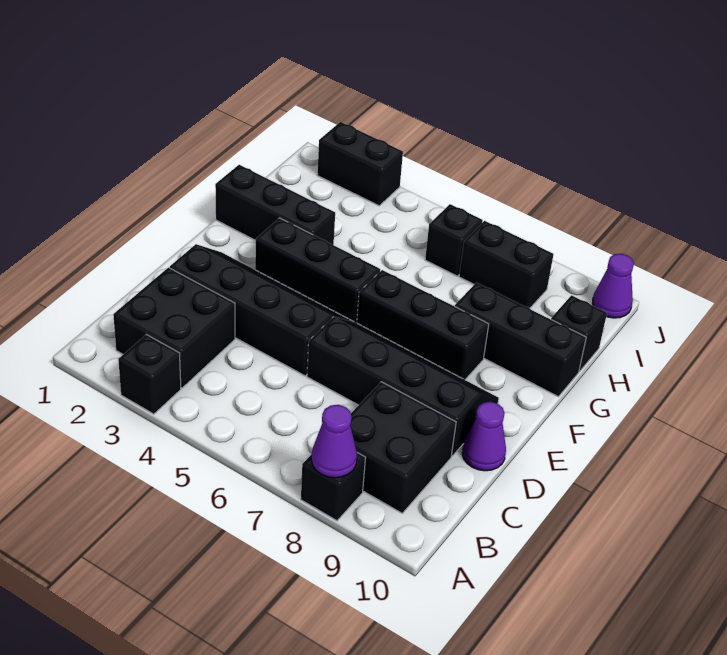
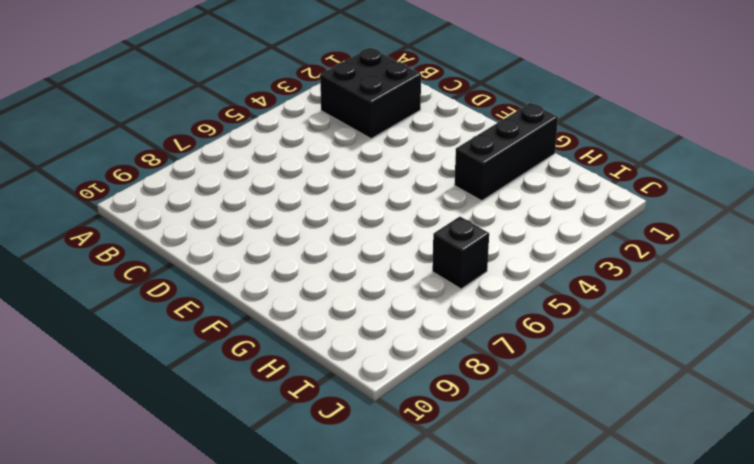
none -> black 1x1 brick [118,334,181,414]
none -> black 1x1 brick [301,453,366,521]
none -> black 2x2 brick [350,382,456,513]

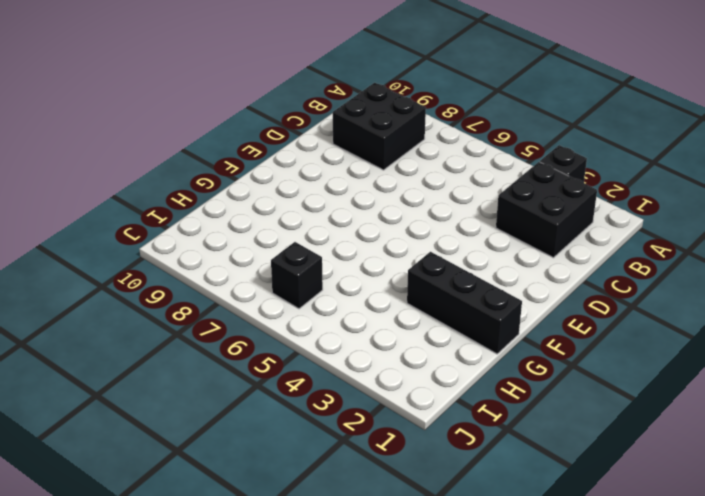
none -> black 1x1 brick [301,453,366,521]
none -> black 2x4 slope [170,244,353,376]
none -> black 2x4 slope [307,317,499,456]

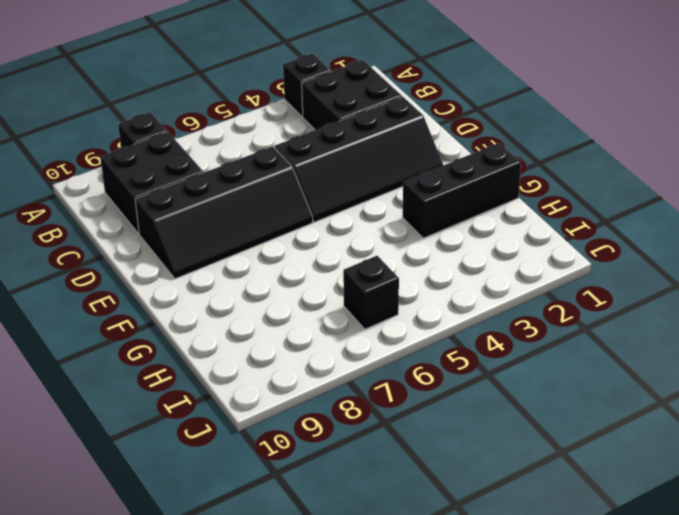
none -> purple 1x1 cone [462,402,506,471]
none -> black 1x3 brick [255,218,380,323]
none -> black 1x3 brick [357,270,489,380]

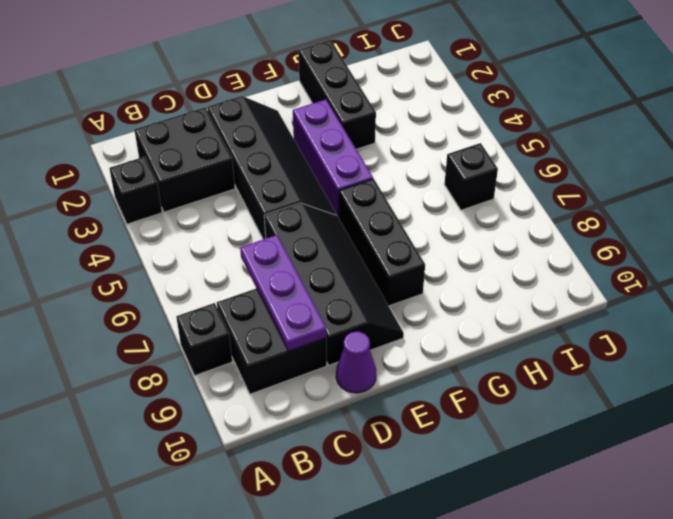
purple 1x3 plate [240,235,327,351] -> none
purple 1x3 brick [293,99,373,218] -> black 1x3 brick [255,218,380,323]
none -> black 1x3 brick [455,283,586,397]
none -> black 1x1 brick [551,295,607,371]
none -> black 1x2 brick [459,221,554,308]

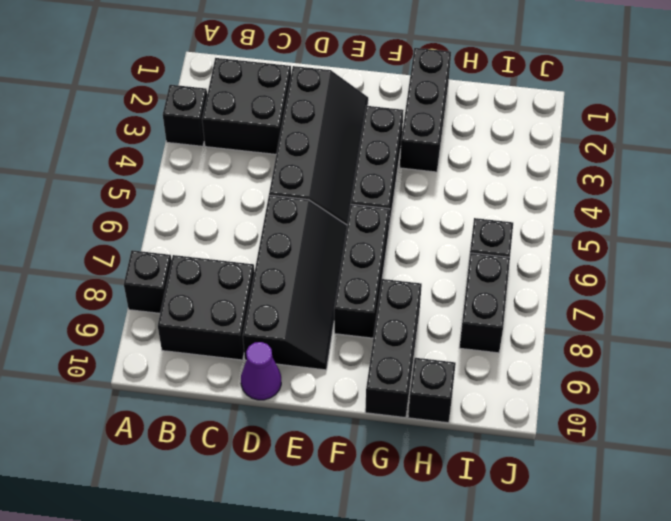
none -> black 1x2 brick [317,122,403,206]
none -> purple 1x1 cone [592,254,634,318]
none -> purple 1x1 cone [311,405,357,478]

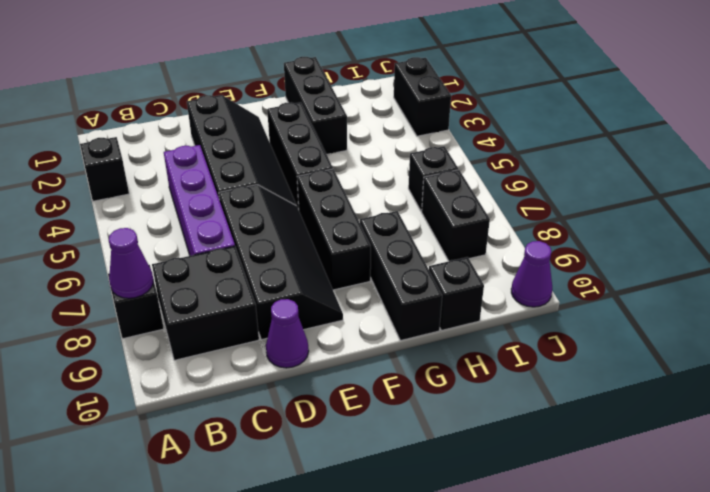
purple 1x4 brick [164,145,235,256] -> none
none -> black 2x2 brick [113,268,235,388]

